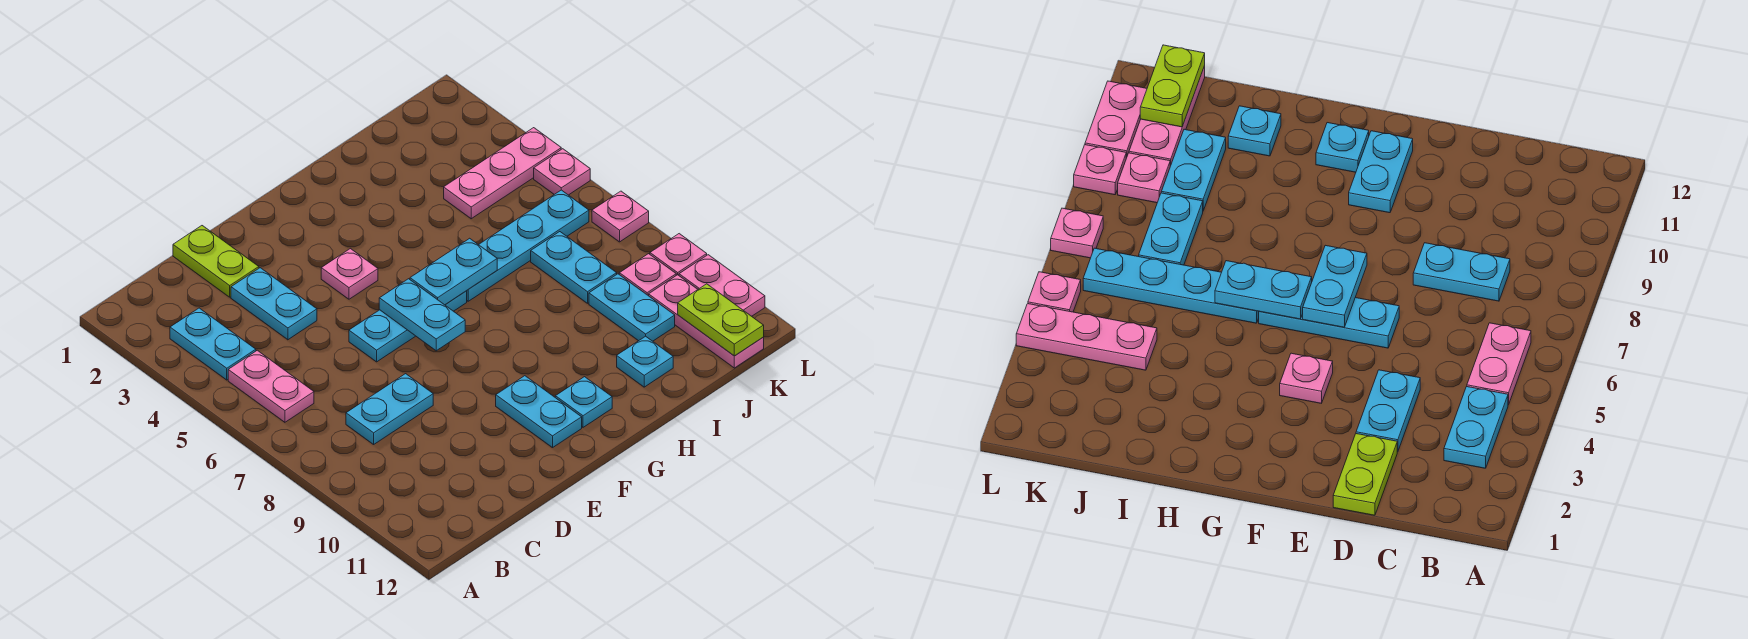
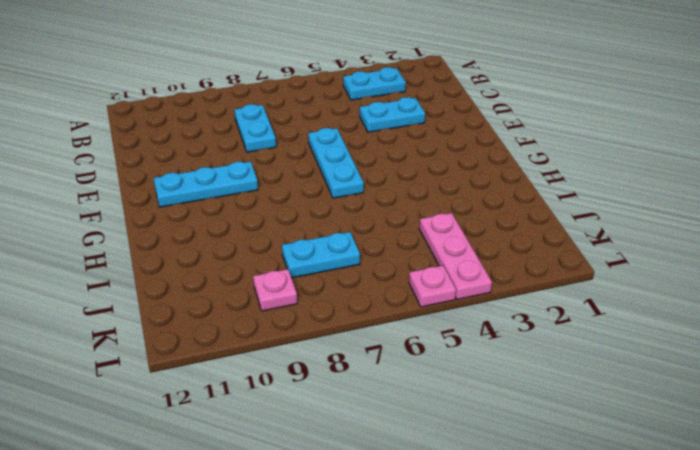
cyan 1x3 plate [154,162,258,207] -> cyan 1x2 plate [496,376,582,448]
none -> pink 1x2 plate [228,350,314,422]
none -> lime 1x2 plate [173,226,259,297]
none -> pink 1x1 plate [321,249,378,299]

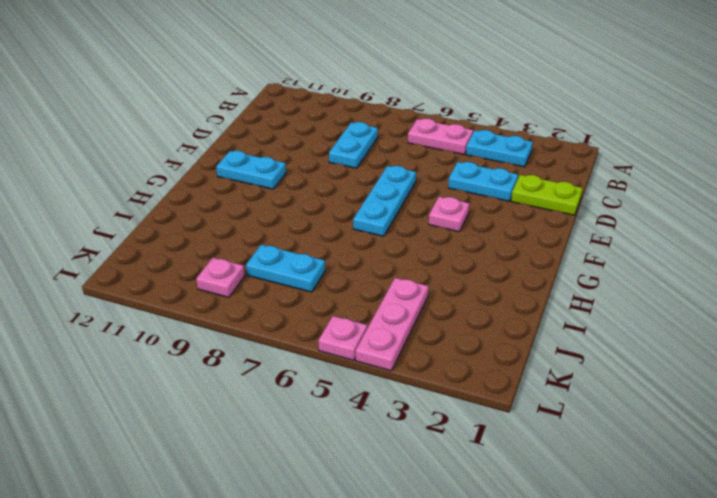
none -> cyan 1x1 plate [555,377,612,427]
none -> cyan 1x4 plate [467,190,589,301]
none -> cyan 1x1 plate [617,336,673,387]

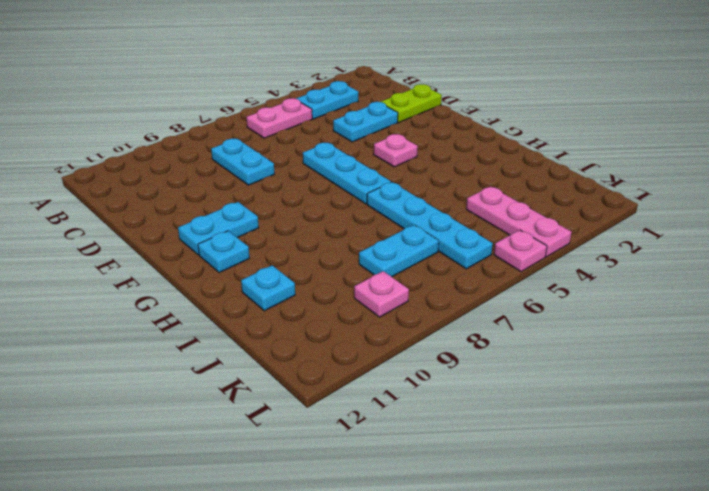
none -> cyan 1x2 plate [589,274,675,341]
none -> pink 1x3 plate [649,275,764,368]
none -> pink 1x1 plate [592,191,649,242]

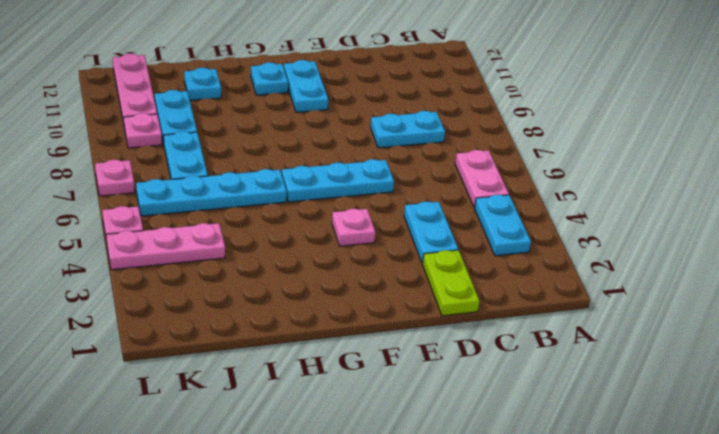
none -> pink 1x1 plate [650,234,707,275]
none -> pink 1x2 plate [679,255,765,316]
none -> cyan 1x2 plate [379,279,465,351]

